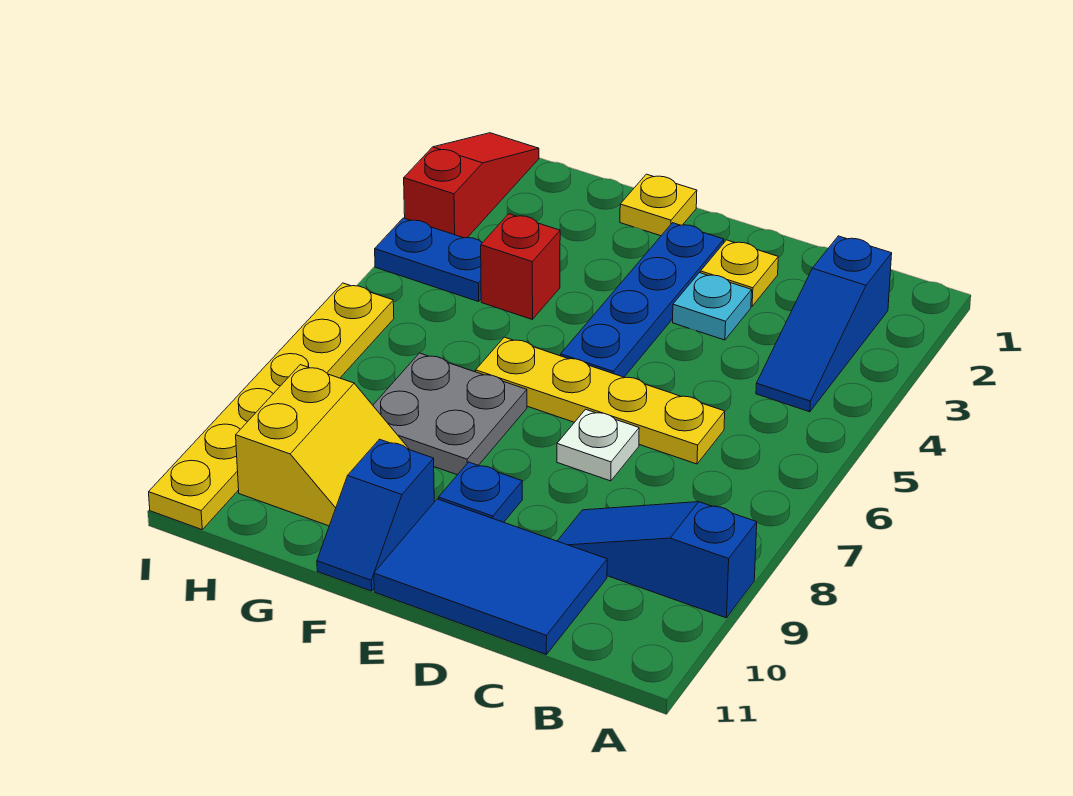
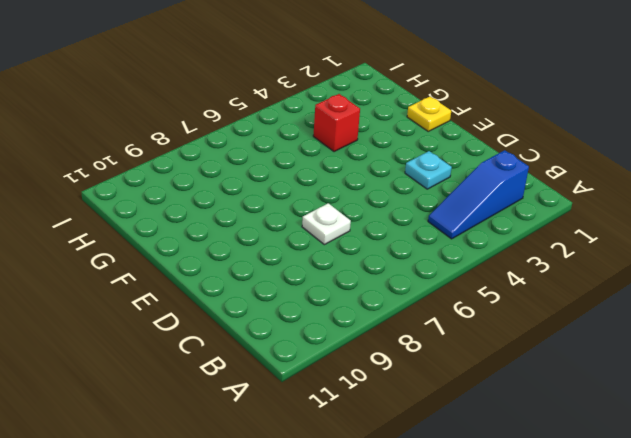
none -> blue 1x3 slope [558,502,757,618]
none -> yellow 1x4 plate [476,337,725,464]
none -> blue 2x3 tile [374,499,607,654]

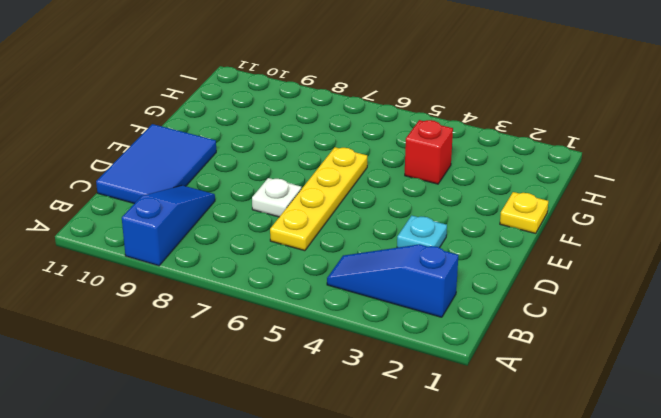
none -> yellow 1x1 plate [701,240,778,306]
none -> blue 1x4 plate [561,223,724,377]
none -> blue 1x1 plate [439,462,522,522]

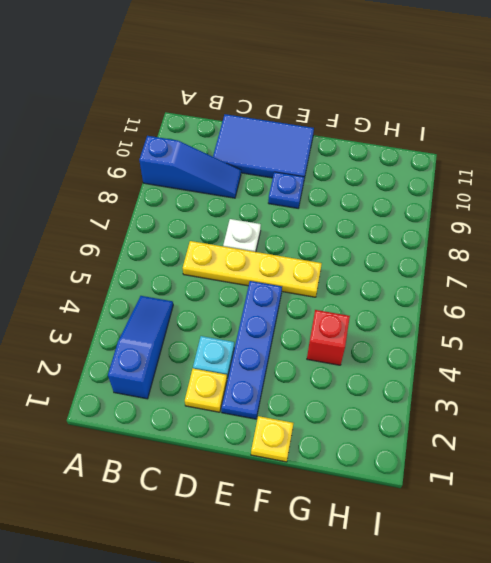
none -> grey 2x2 plate [373,353,527,475]
none -> blue 1x2 slope [317,439,434,591]
none -> yellow 2x2 slope [236,365,410,526]

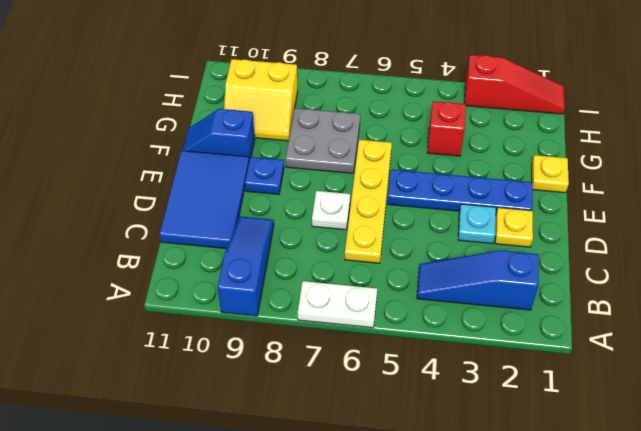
white 1x2 plate [298,281,377,328] -> none
none -> blue 1x2 plate [375,218,482,302]
none -> yellow 1x6 plate [149,283,394,530]

